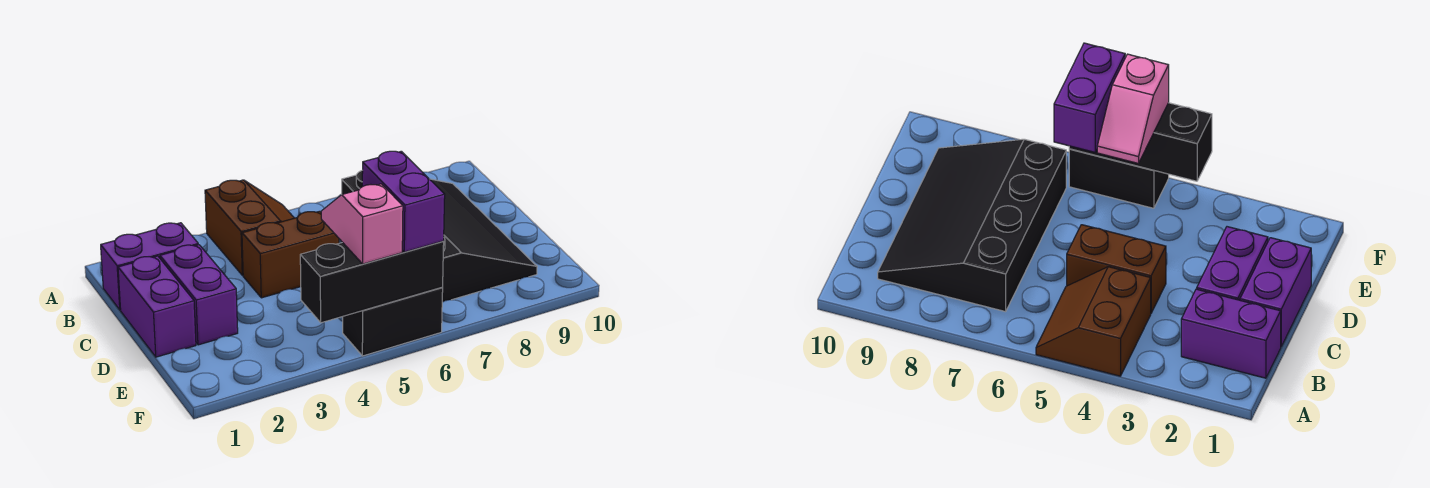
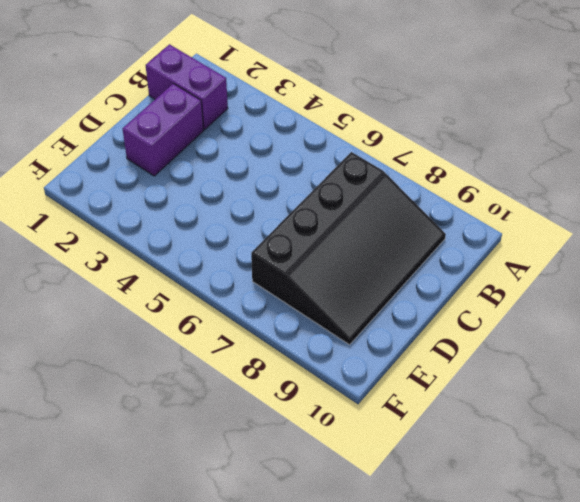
none -> brown 2x2 slope [205,180,294,275]
none -> purple 1x2 brick [118,256,196,357]

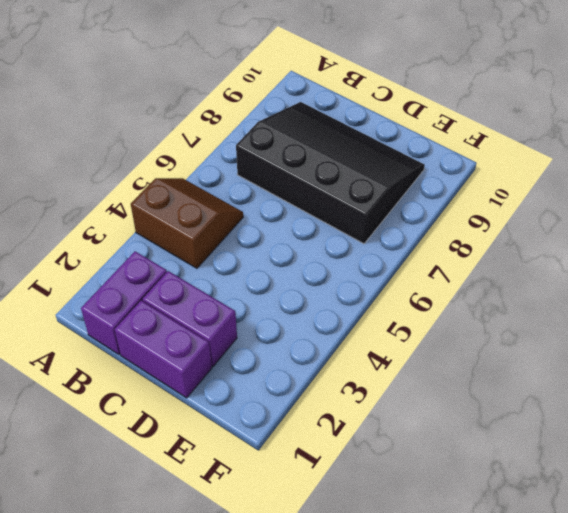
none -> brown 1x2 brick [242,211,339,298]
none -> black 1x2 brick [343,288,443,356]

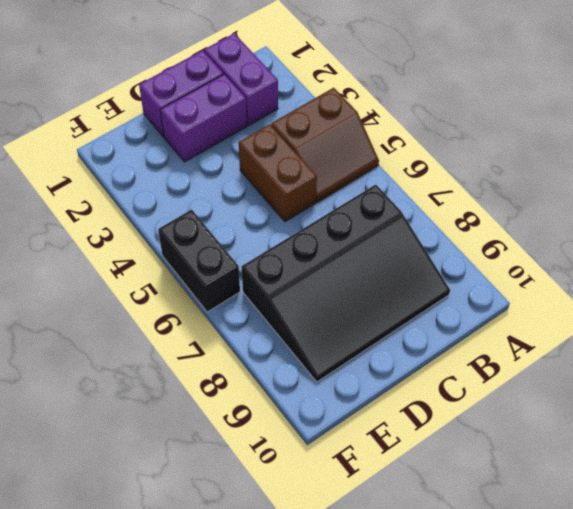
none -> black 1x3 brick [300,241,444,323]
none -> pink 1x2 slope [321,184,403,264]

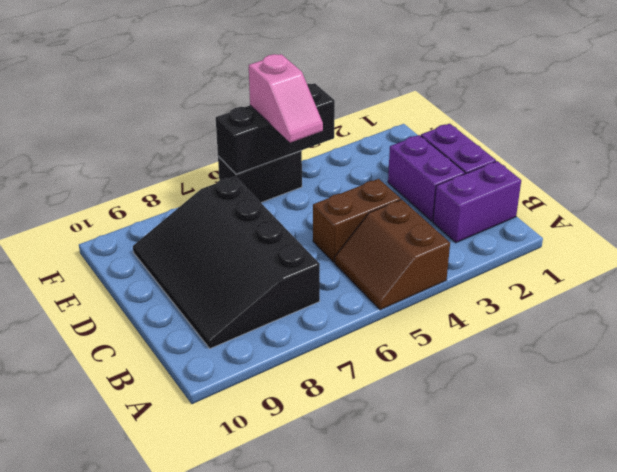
none -> purple 1x2 brick [362,151,445,252]

